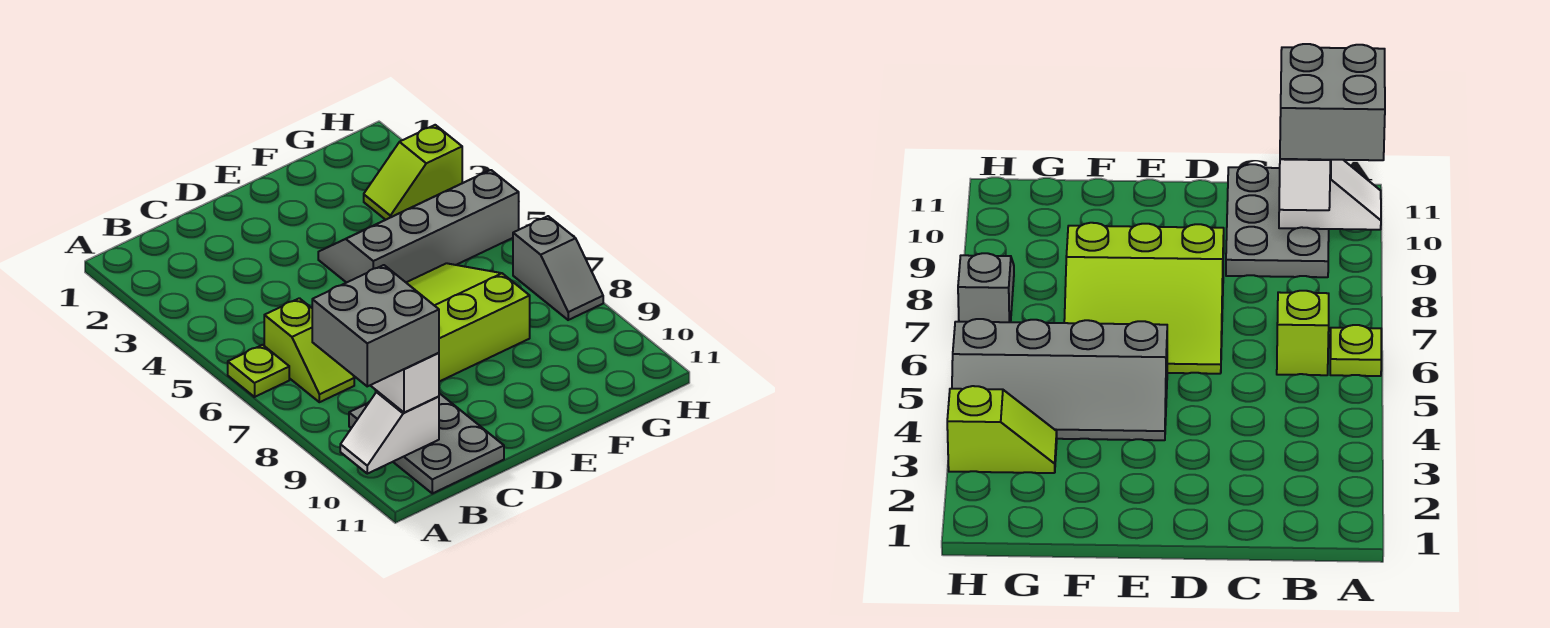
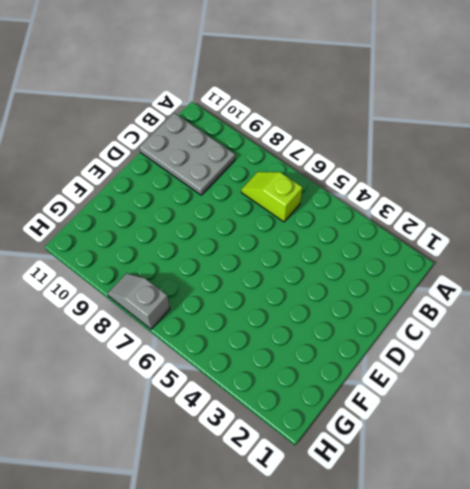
none -> lime 1x1 plate [228,345,289,397]
none -> lime 3x3 slope [406,263,530,382]

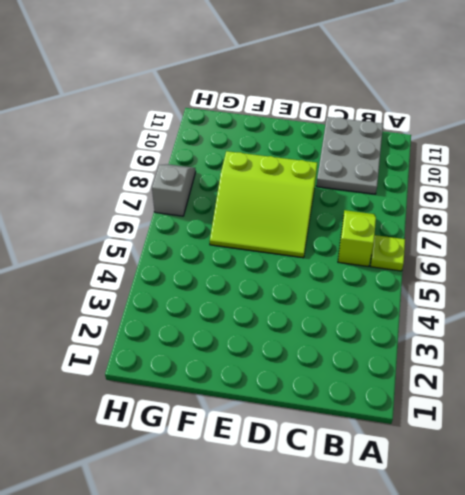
none -> grey 2x4 slope [318,170,519,283]
none -> lime 1x2 slope [364,125,462,220]

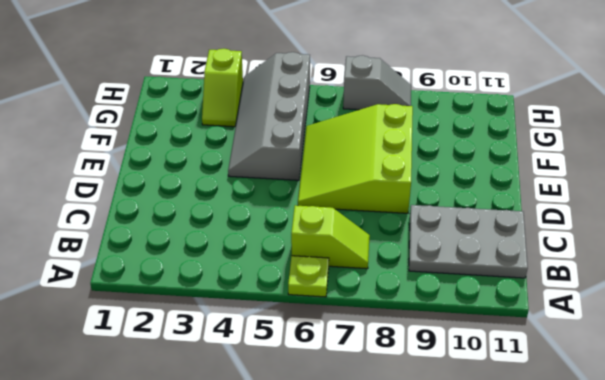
none -> white 1x2 slope [340,391,439,474]
none -> white 1x2 brick [370,353,439,413]

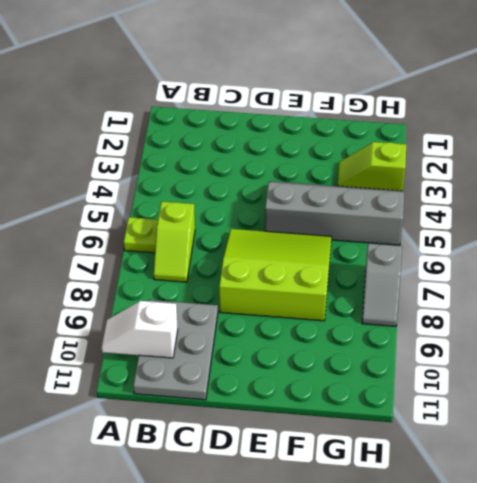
none -> white 1x2 brick [370,353,439,413]
none -> grey 2x2 brick [312,265,439,386]

